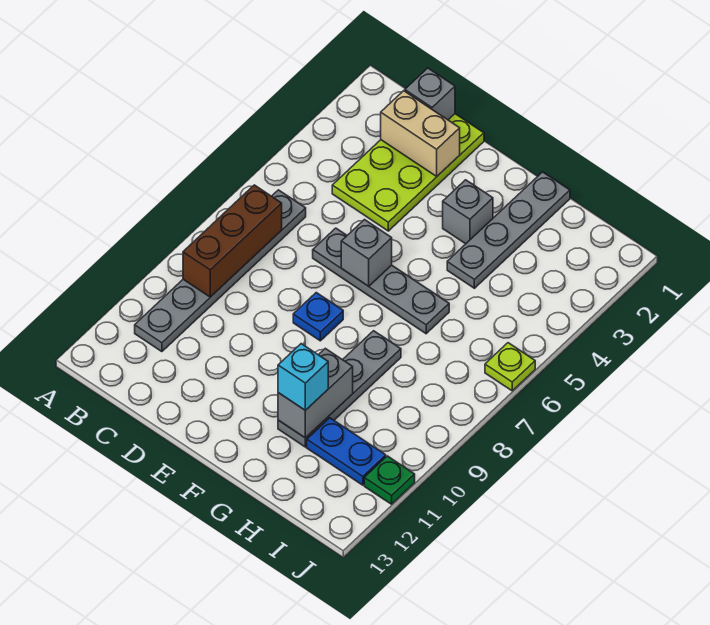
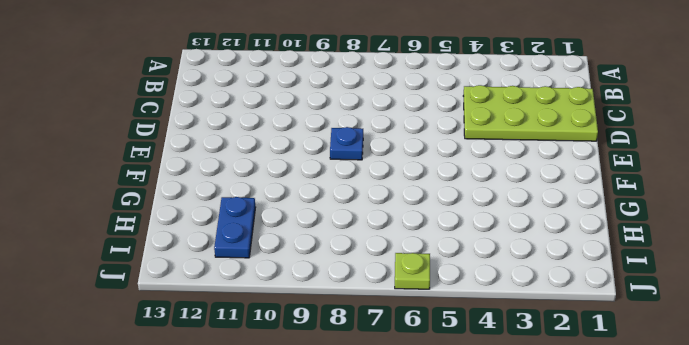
none -> grey 1x6 plate [135,190,306,352]
none -> grey 1x4 plate [313,228,449,334]
none -> grey 1x1 brick [443,180,493,244]

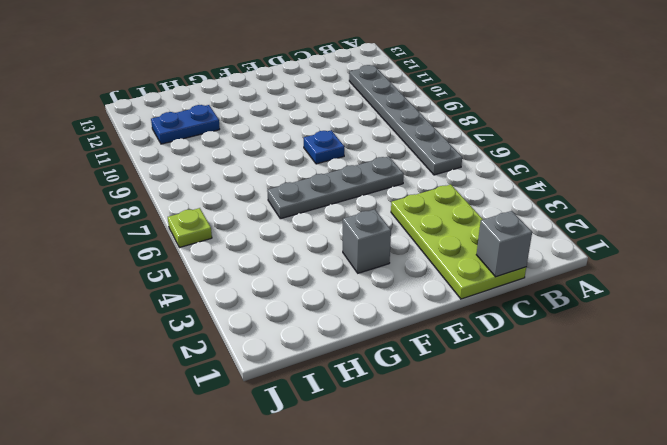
none -> grey 1x4 plate [447,172,570,288]
none -> grey 1x4 plate [278,331,401,447]
none -> green 1x1 plate [364,456,415,504]

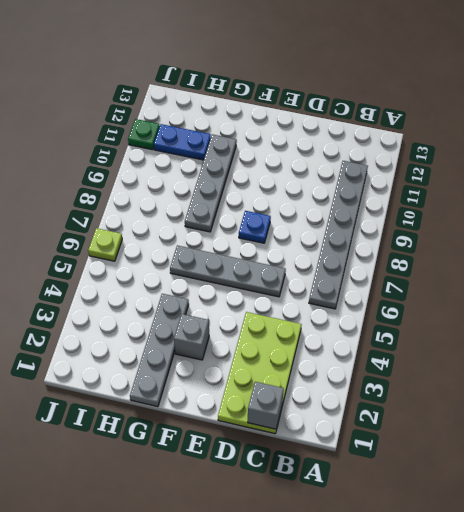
none -> brown 1x3 brick [183,185,282,297]
none -> tan 1x2 brick [381,91,460,176]
none -> grey 1x1 brick [341,220,392,286]

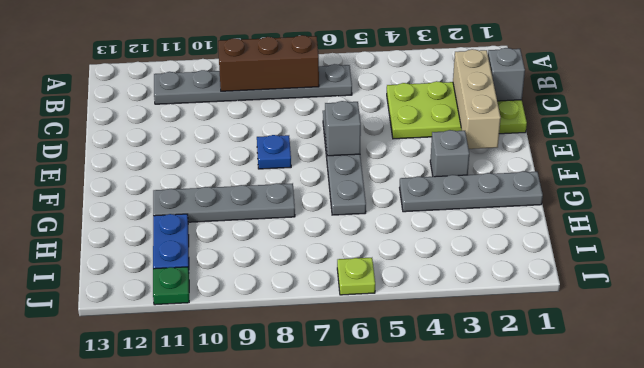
tan 1x3 brick [453,49,501,149] -> tan 1x2 brick [381,91,460,176]
none -> grey 1x2 brick [278,348,353,438]
none -> cyan 1x1 brick [278,344,328,410]

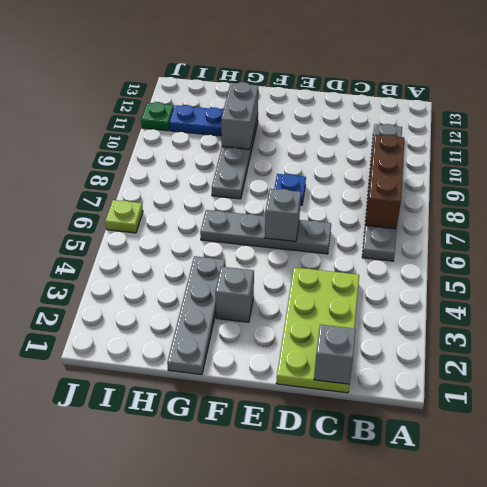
none -> tan 1x2 brick [381,91,460,176]
none -> cyan 1x1 brick [278,344,328,410]

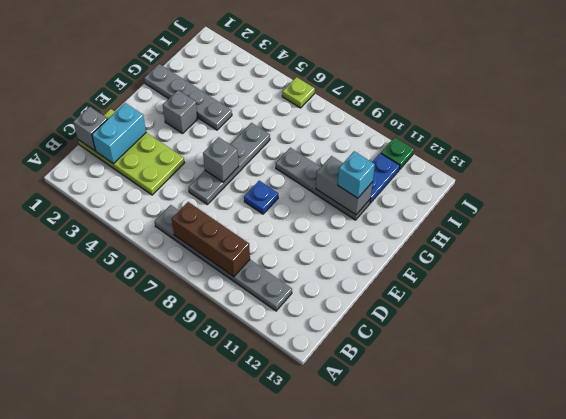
cyan 1x2 brick [92,103,146,164] -> tan 1x2 brick [381,91,460,176]

